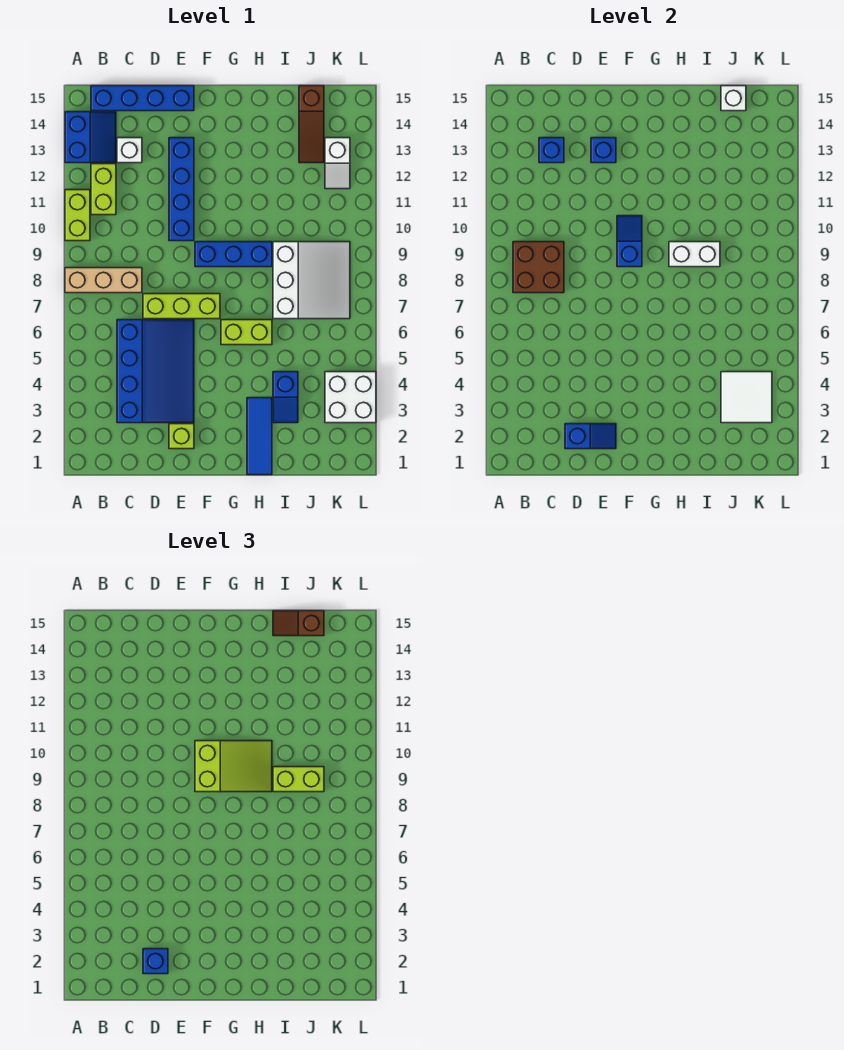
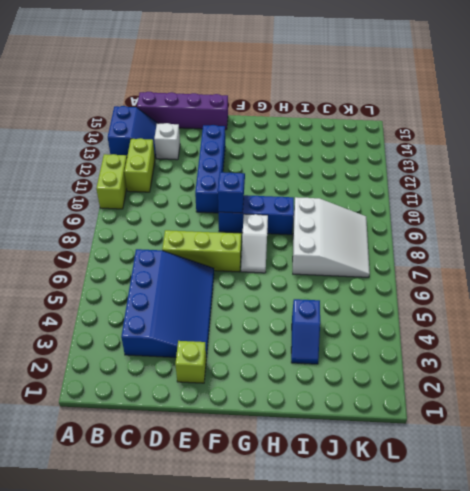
purple 1x4 brick [137,92,228,130] -> blue 1x4 brick [91,86,194,111]
white 1x2 slope [241,214,268,273] -> white 1x2 slope moved to [325,138,350,189]
none -> tan 1x3 brick [65,268,142,293]
none -> lime 1x2 brick [221,320,272,345]
none -> blue 1x3 tile [247,398,272,475]
none -> brown 1x3 slope [299,86,324,163]

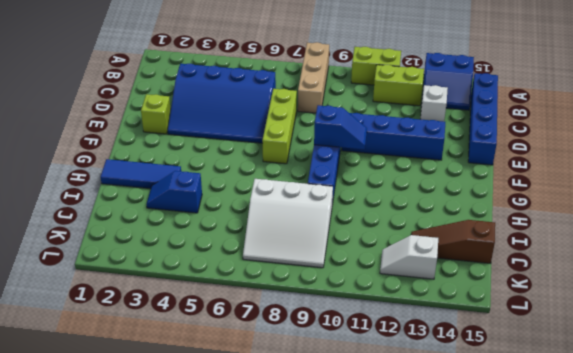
none -> lime 1x2 brick [221,320,272,345]
none -> white 2x2 brick [325,372,376,423]
none -> brown 2x2 brick [513,242,564,293]
none -> blue 1x1 brick [539,138,564,163]

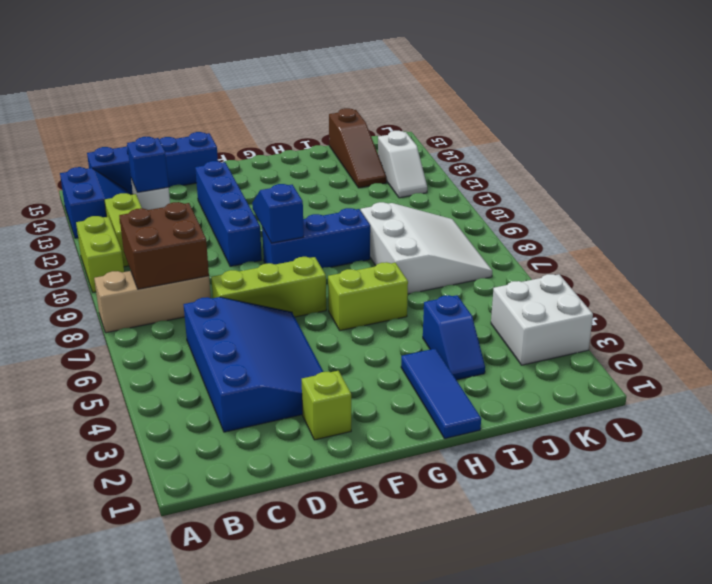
none -> blue 1x2 slope [565,424,616,449]
none -> blue 1x1 brick [591,138,616,163]
none -> white 1x2 brick [669,242,720,267]
none -> white 2x2 tile [721,372,772,423]

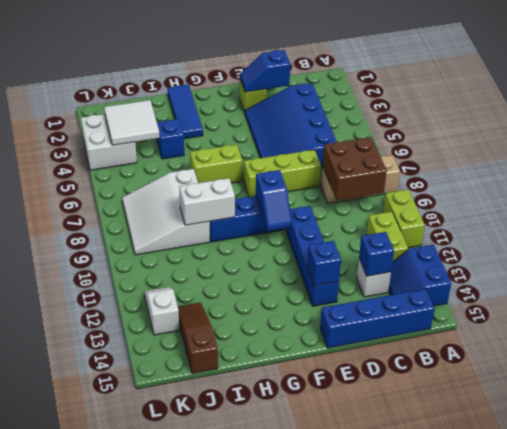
none -> white 1x1 brick [721,86,746,111]
none -> blue 1x1 brick [143,949,168,974]
none -> lime 2x3 slope [195,741,272,792]
none -> lime 1x2 brick [273,767,324,792]

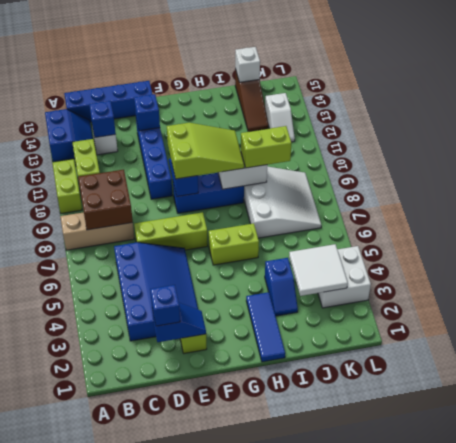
none -> brown 1x2 slope [273,611,324,636]

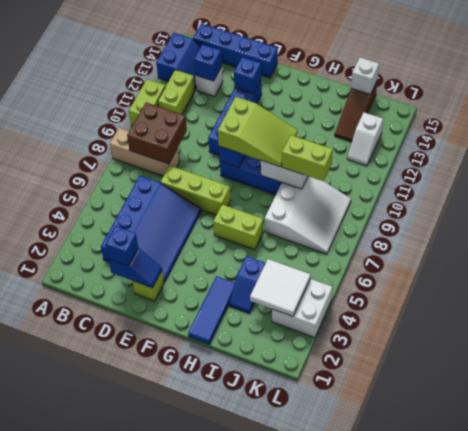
none -> brown 1x2 slope [273,611,324,636]

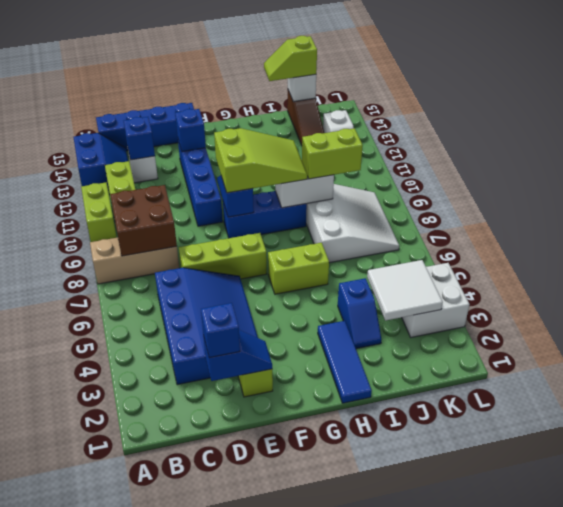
lime 1x2 slope [264,36,317,81] -> brown 1x2 slope [273,611,324,636]

